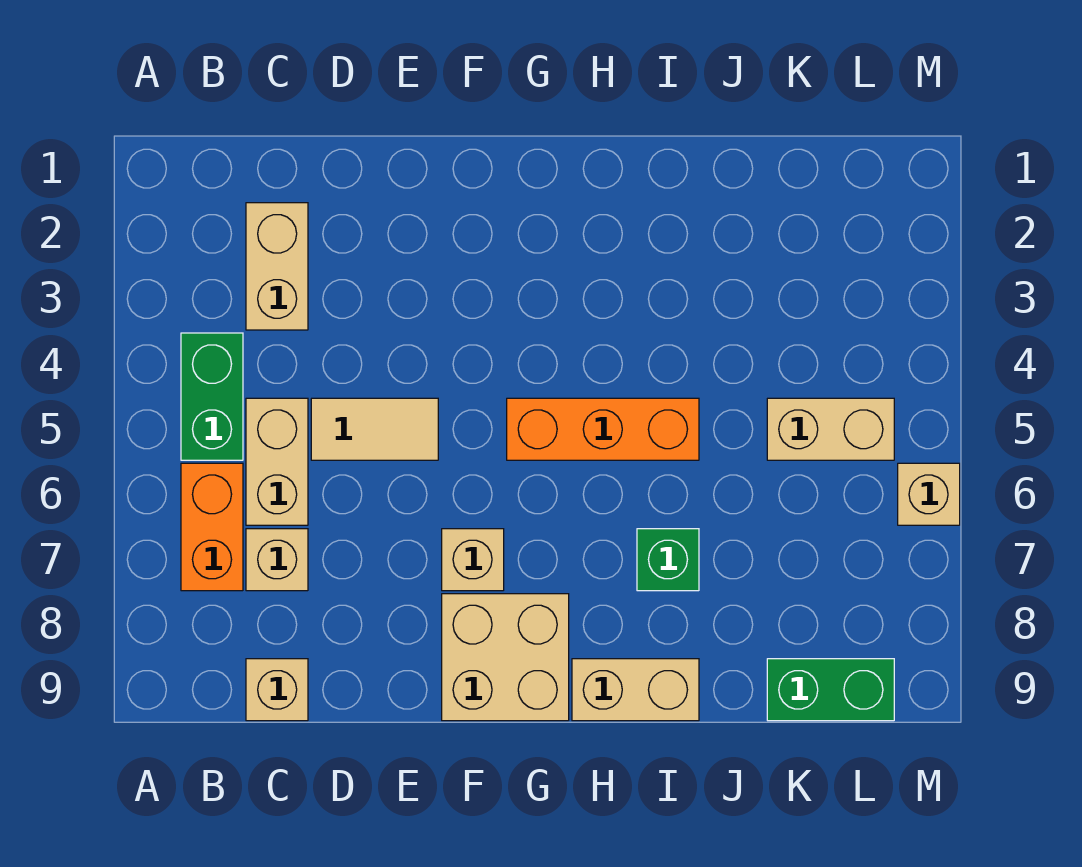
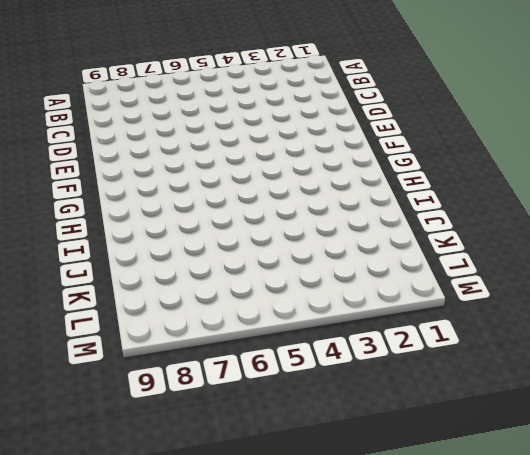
none -> green 1x2 brick [181,333,243,460]
none -> orange 1x2 brick [181,463,243,591]
none -> tan 1x2 brick [246,203,308,330]

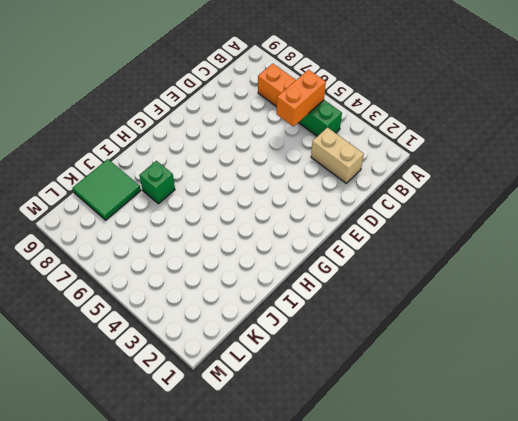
orange 1x2 brick [277,70,326,126] -> none
green 2x2 tile [73,159,141,220] -> green 1x2 brick [767,659,894,721]
none -> tan 1x2 brick [246,398,308,525]
none -> tan 1x1 brick [246,529,308,591]
none -> tan 1x1 brick [246,659,308,721]

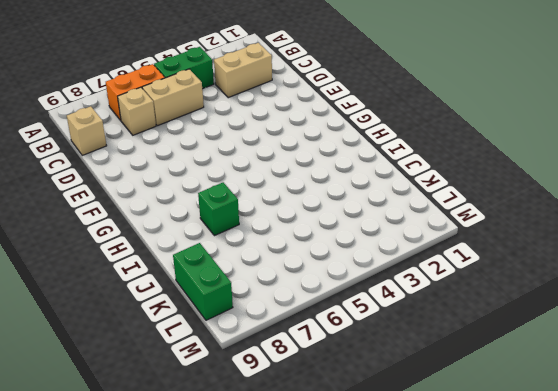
none -> tan 1x2 tile [311,398,438,460]
none -> tan 1x1 brick [442,529,504,591]
none -> tan 2x2 brick [442,594,569,721]

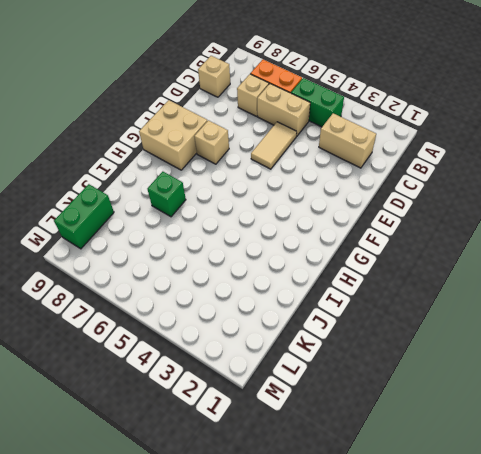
none -> orange 1x3 brick [507,398,699,460]
none -> tan 1x2 brick [572,659,699,721]
none -> tan 1x2 brick [767,398,894,460]

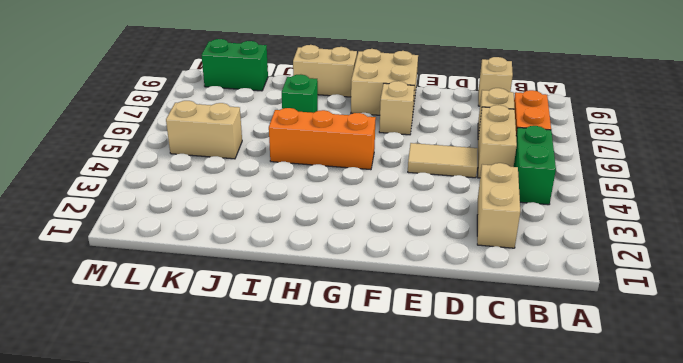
none -> tan 1x1 brick [898,463,960,525]

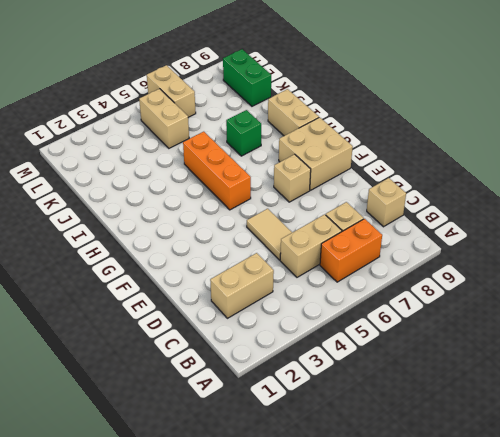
tan 1x2 brick [147,65,196,117] -> tan 1x1 brick [898,463,960,525]
none -> green 1x2 brick [181,333,243,460]

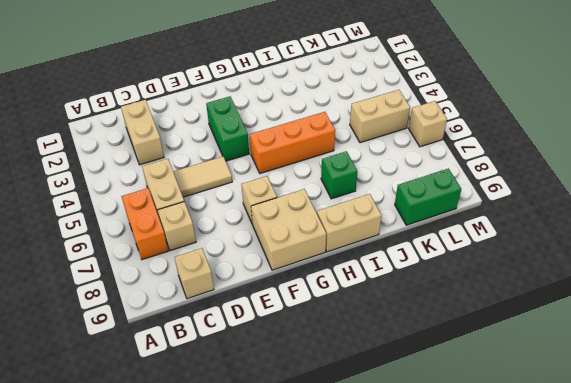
green 1x2 brick [206,97,249,161] -> green 1x2 brick moved to [181,333,243,460]

